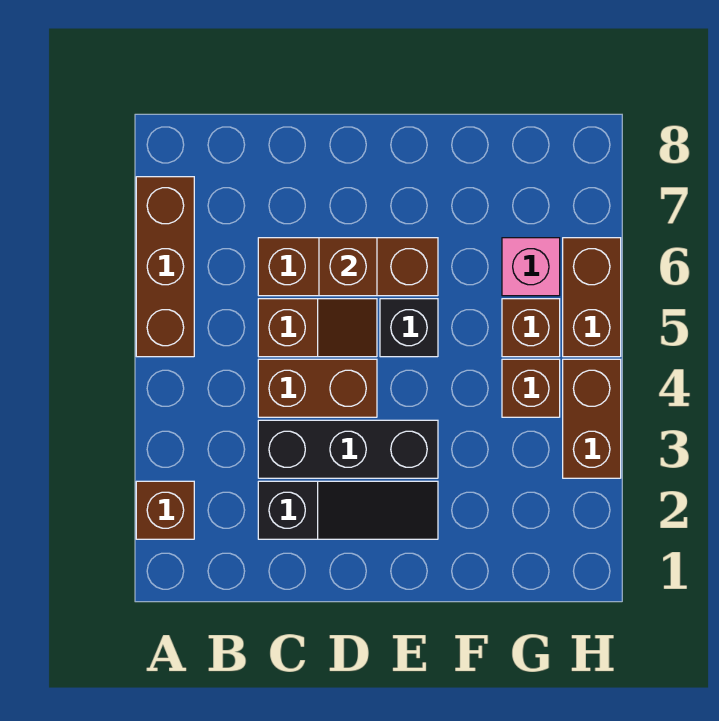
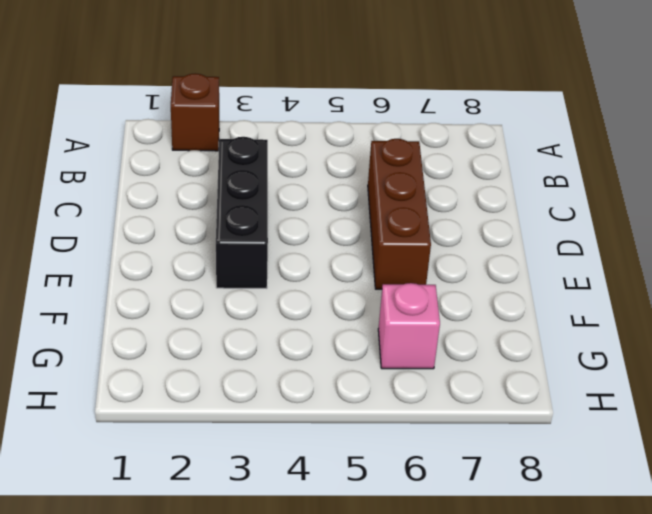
none -> brown 1x3 brick [136,177,194,357]
none -> black 1x3 slope [258,481,438,539]
none -> brown 1x2 brick [258,359,377,417]

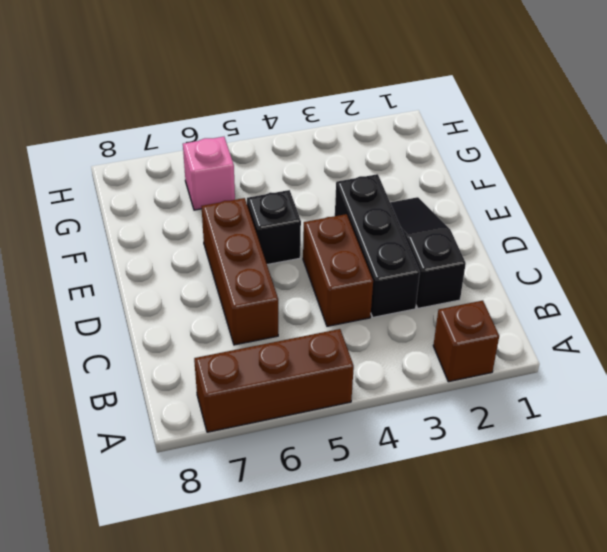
none -> brown 1x2 slope [258,299,377,357]
none -> brown 1x1 brick [502,359,560,417]
none -> brown 1x1 brick [502,299,560,357]

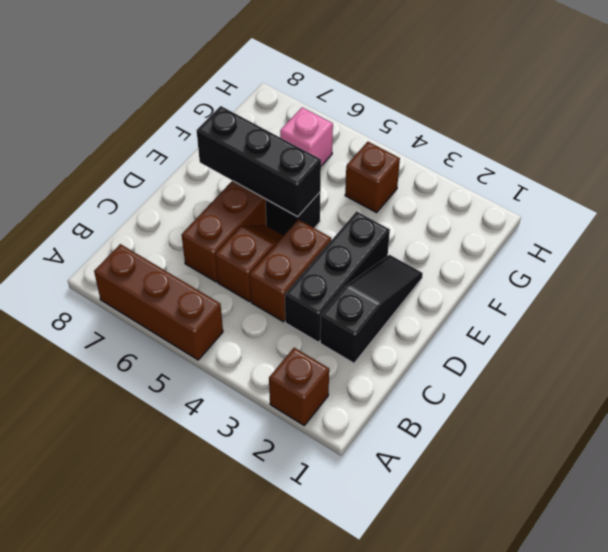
black 1x3 brick [197,106,321,217] -> none
none -> brown 1x1 brick [502,299,560,357]
none -> brown 1x2 brick [563,359,621,478]
none -> brown 1x2 brick [563,238,621,357]

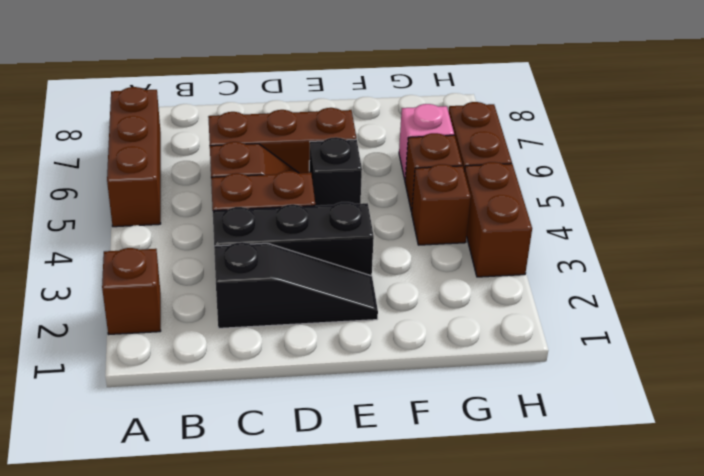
none -> brown 1x1 brick [319,238,377,296]

